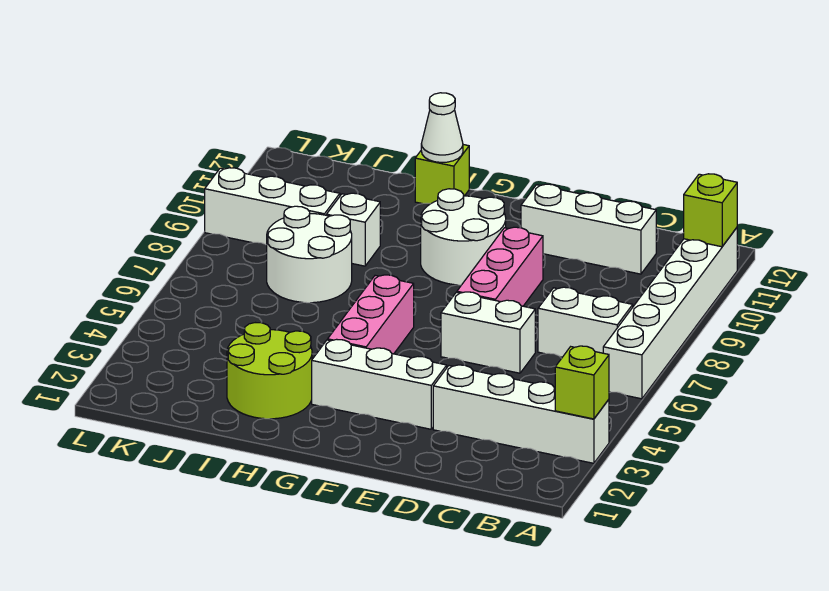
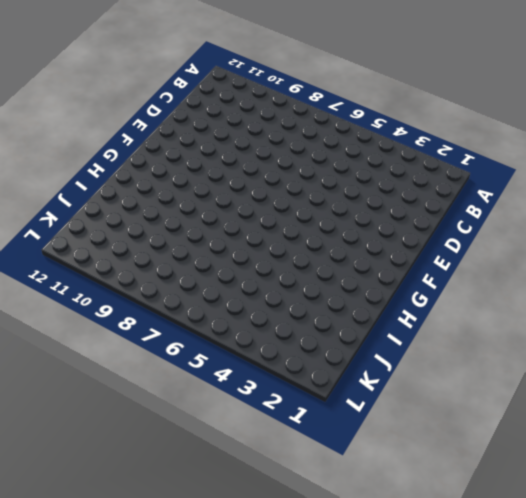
none -> white 1x4 brick [433,365,609,463]
none -> white 1x6 brick [603,228,737,399]
none -> white 1x2 brick [538,287,633,357]

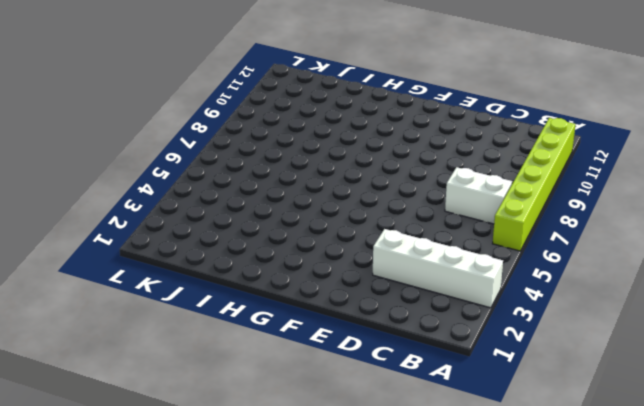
lime 1x6 brick [493,118,575,251] -> white 1x6 brick [603,228,737,399]
none -> white 1x3 brick [521,184,656,274]
none -> white 1x2 brick [441,292,535,373]
none -> white 1x3 brick [312,339,447,429]

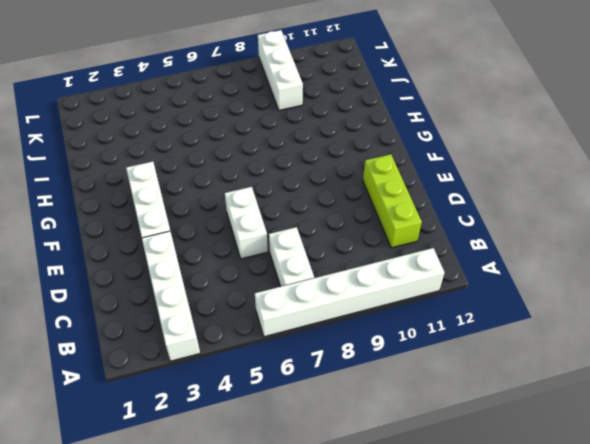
lime 1x3 brick [363,154,422,248] -> white 1x3 brick [521,184,656,274]
none -> pink 1x3 brick [457,227,543,306]
none -> white 2x2 round brick [421,189,506,285]
none -> pink 1x3 brick [328,275,414,354]

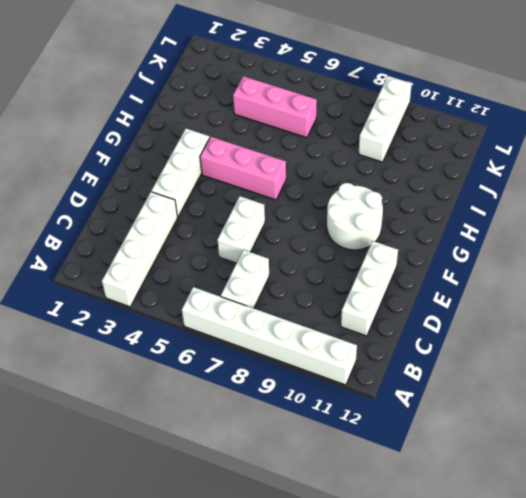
pink 1x3 brick [233,76,317,138] -> pink 1x3 brick moved to [457,227,543,306]
none -> lime 2x2 round brick [227,323,312,419]
none -> lime 1x1 brick [415,145,469,204]
none -> white 2x2 round brick [267,206,352,303]

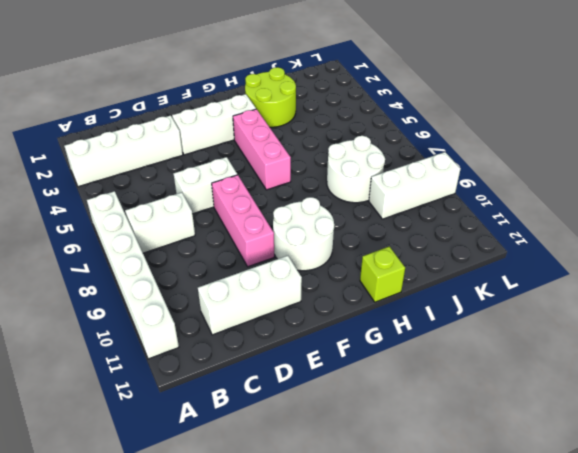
none -> white 1x1 brick [327,193,380,266]
none -> lime 1x1 brick [555,346,609,419]
none -> lime 1x1 brick [684,174,737,247]

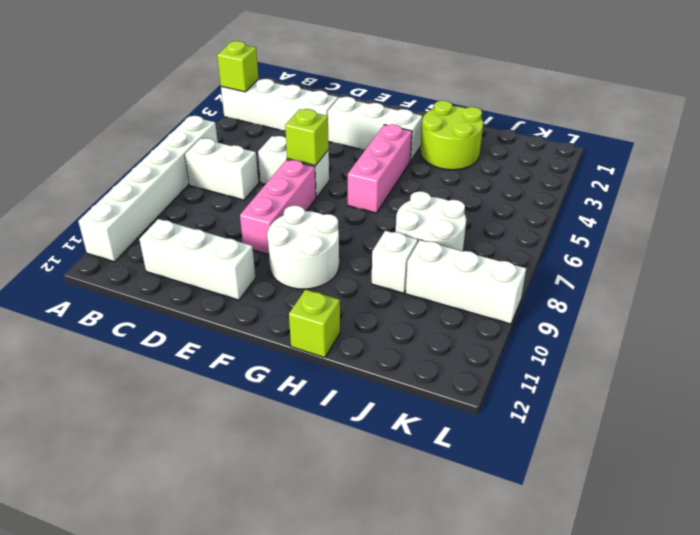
lime 1x1 brick [285,109,329,166] -> lime 1x1 brick moved to [684,174,737,247]
none -> white 1x1 cone [421,93,463,162]

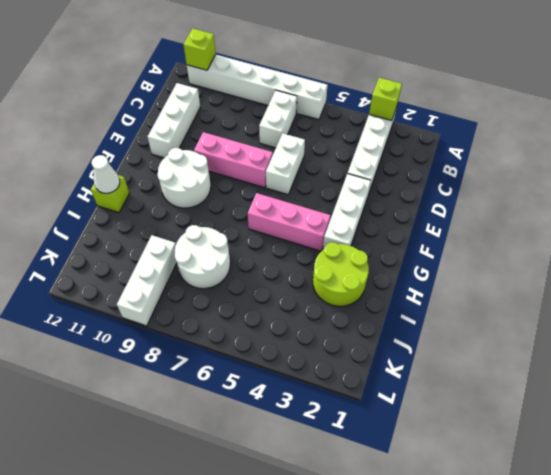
none -> white 1x1 brick [327,193,380,266]

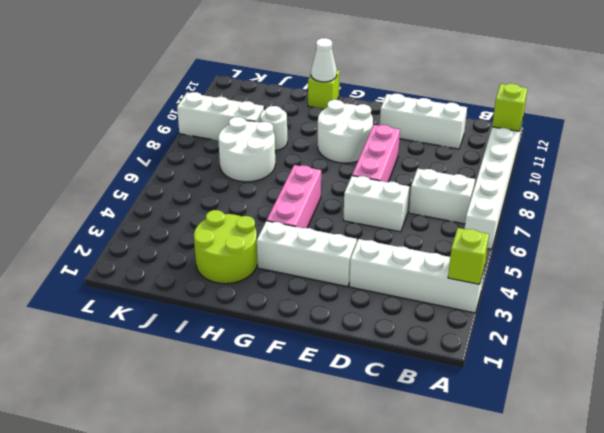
white 1x1 round brick [260,106,287,150] -> white 1x1 brick [327,193,380,266]

